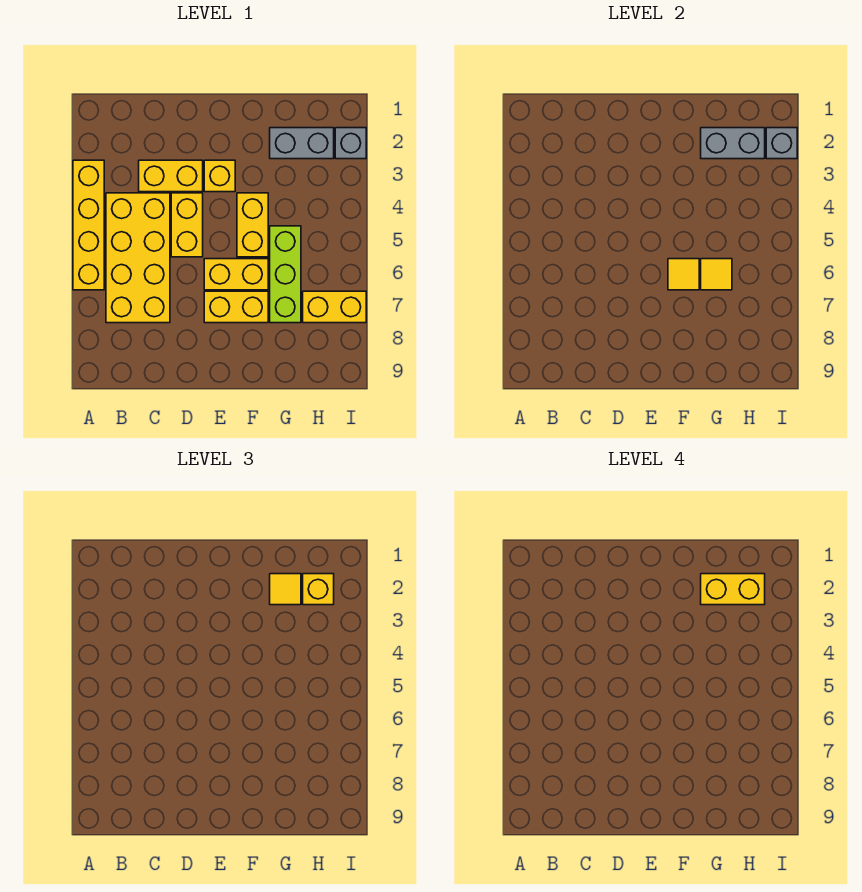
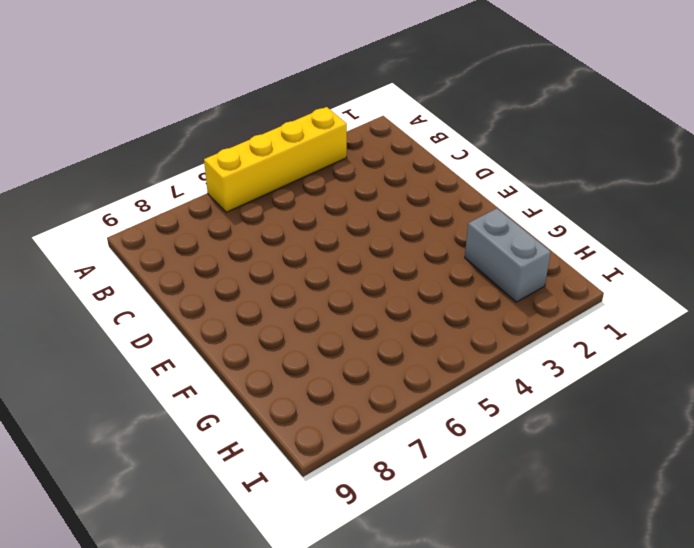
none -> yellow 2x4 brick [106,193,170,323]
none -> yellow 1x2 brick [139,160,203,192]
none -> yellow 1x2 brick [171,193,203,257]

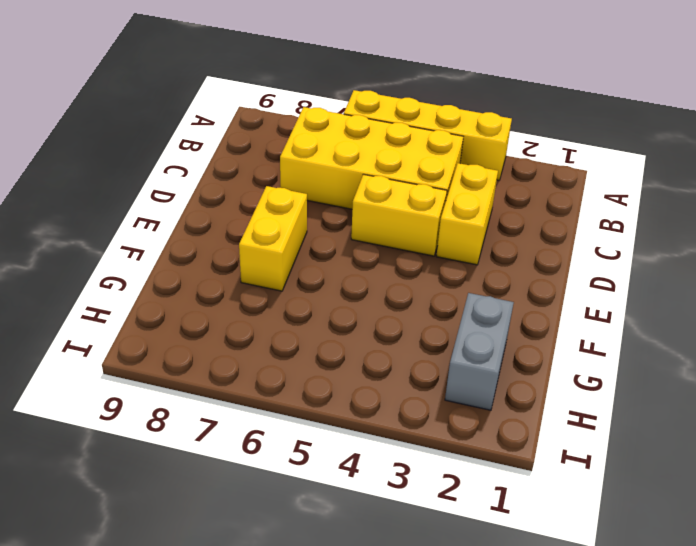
none -> yellow 1x1 brick [204,160,235,192]
none -> yellow 1x2 brick [204,259,268,290]
none -> yellow 1x2 brick [237,193,268,257]

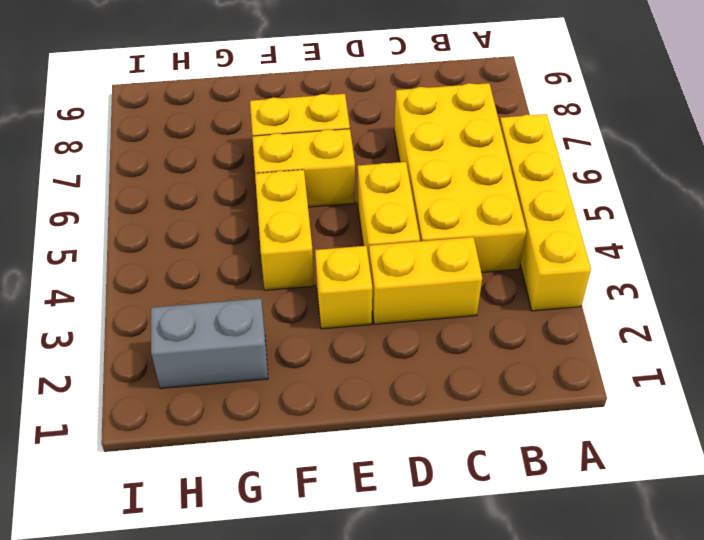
none -> lime 1x3 brick [270,226,301,323]
none -> yellow 1x2 brick [303,291,366,323]
none -> grey 1x1 brick [335,128,366,159]

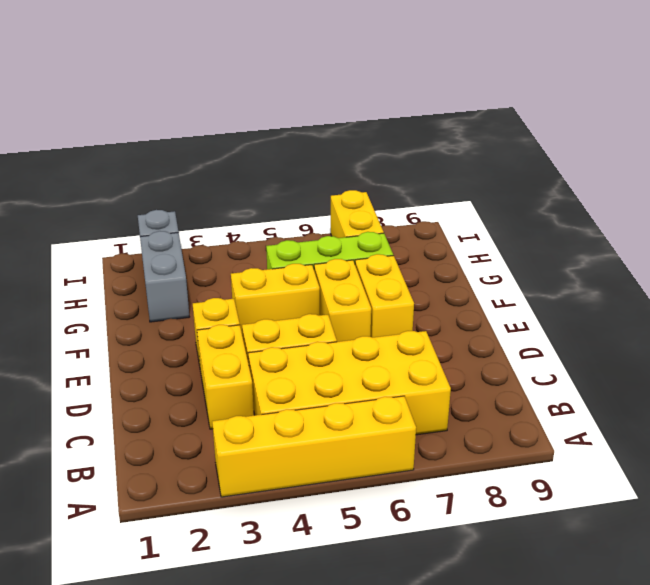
none -> yellow 1x1 tile [668,259,699,290]
none -> grey 1x2 brick [701,128,765,159]
none -> yellow 1x1 tile [701,259,732,290]

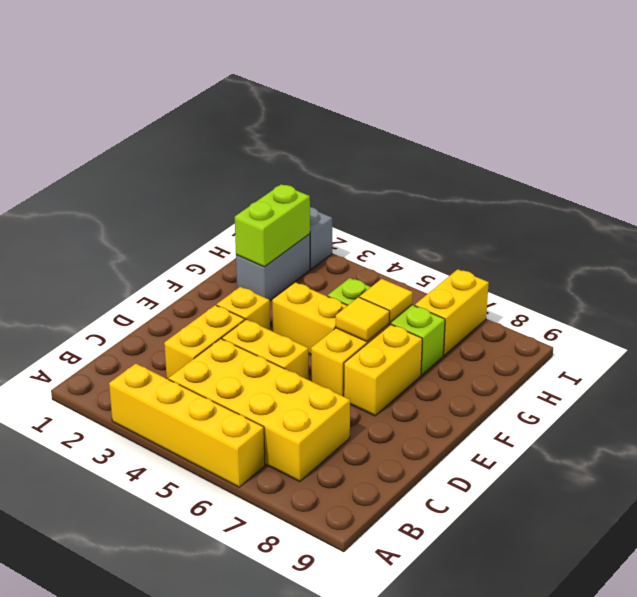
lime 1x2 brick [235,184,310,267] -> grey 1x2 brick [701,128,765,159]
none -> grey 1x1 brick [766,128,797,159]
none -> yellow 1x1 tile [270,574,301,605]
none -> yellow 1x1 brick [303,574,334,605]

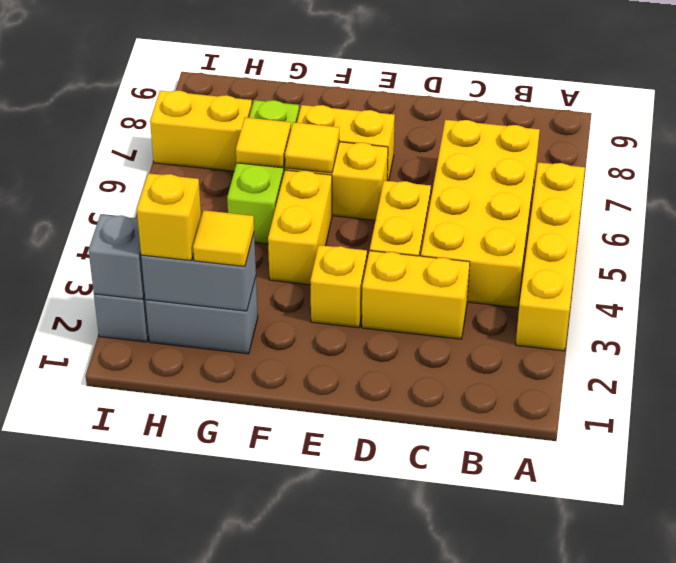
none -> yellow 1x2 brick [701,574,765,605]

